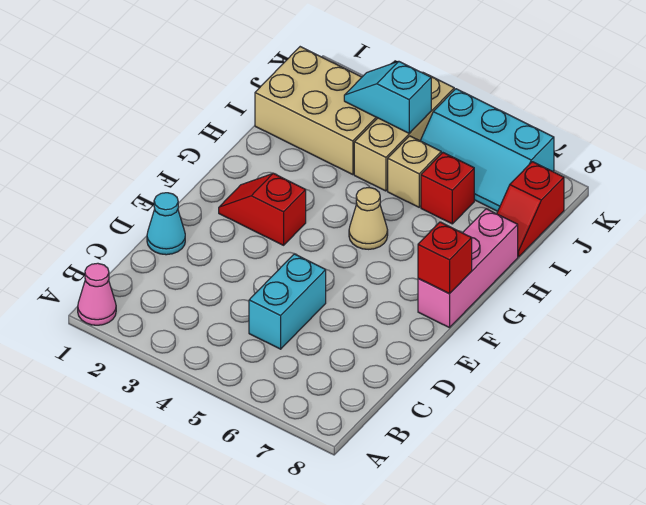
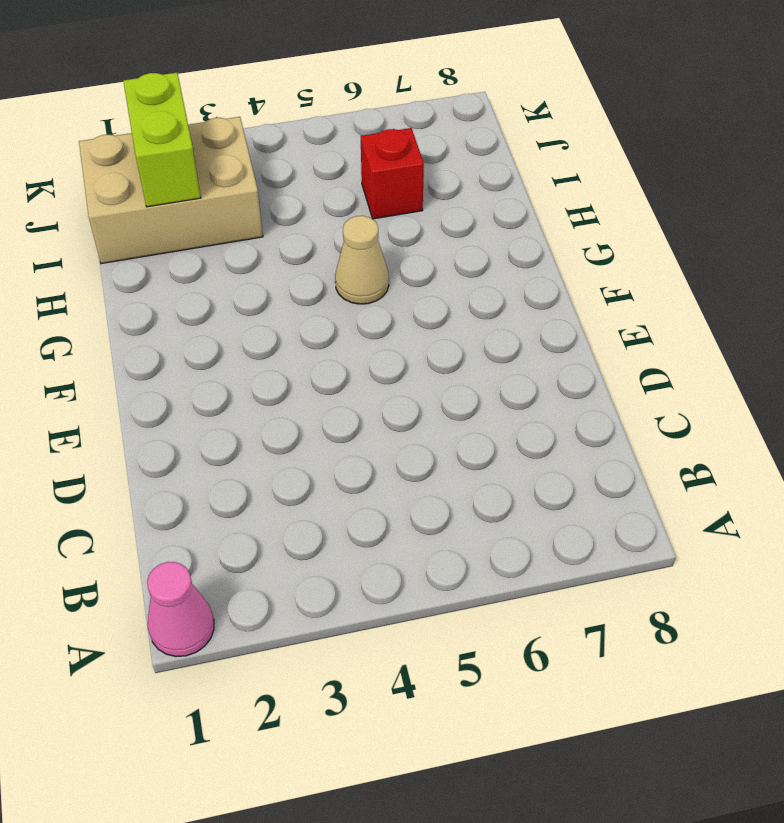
lime 1x2 brick [123,73,201,207] -> none
none -> cyan 1x2 brick [249,254,326,349]
none -> cyan 1x1 cone [147,193,185,255]
none -> red 1x2 slope [219,173,306,245]

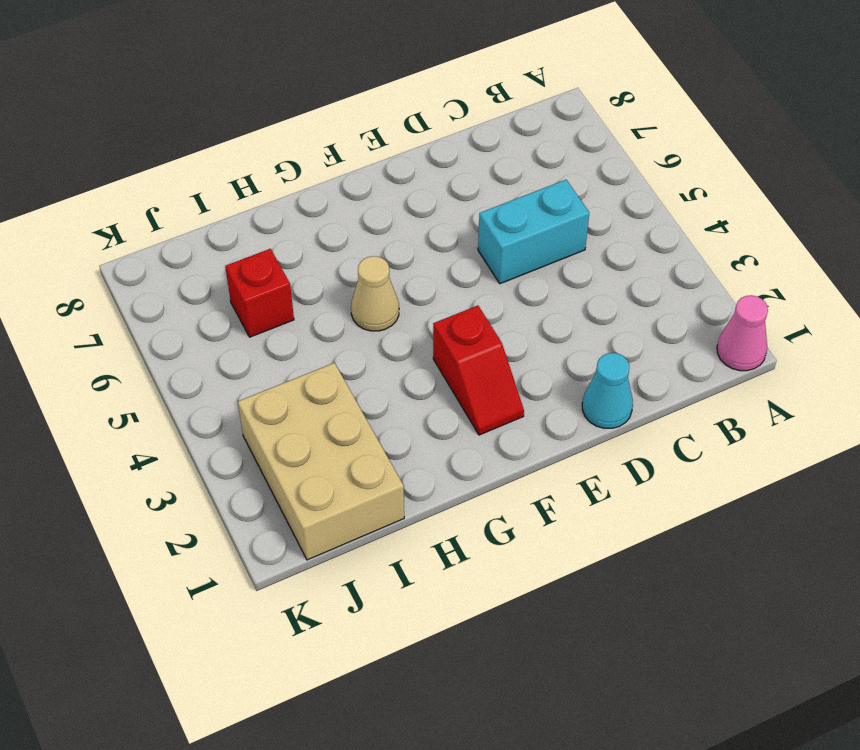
none -> pink 1x3 brick [418,209,518,328]
none -> tan 1x3 brick [354,72,454,191]
none -> tan 1x1 brick [388,136,441,207]

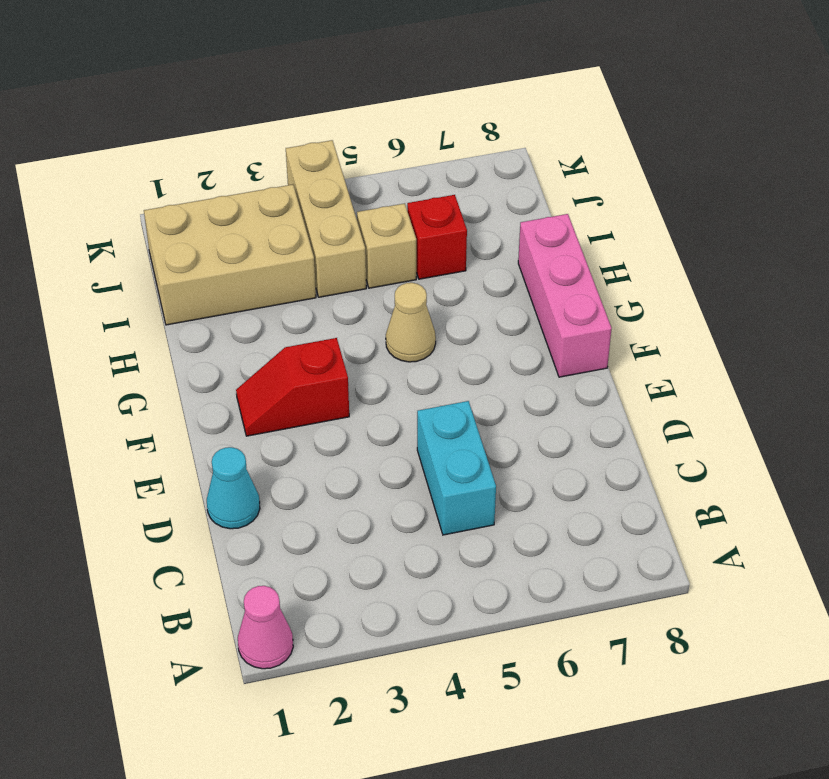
none -> red 1x2 slope [497,162,564,257]
none -> cyan 2x3 slope [420,89,554,211]
none -> red 1x1 brick [418,222,472,294]

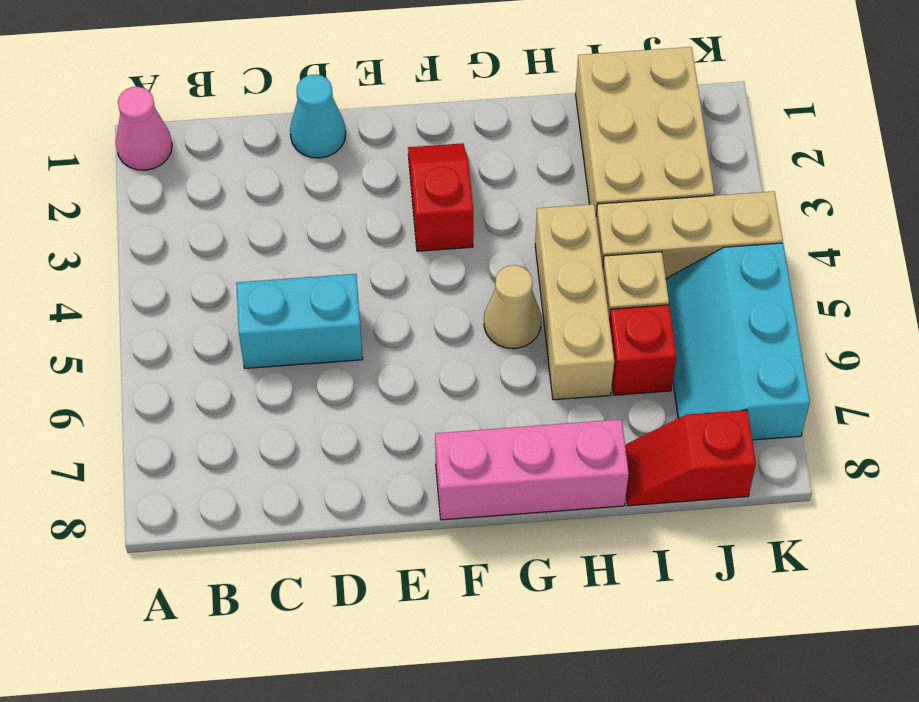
tan 1x3 brick [535,204,614,400] -> none
none -> red 1x1 brick [418,222,472,294]
none -> cyan 1x2 slope [344,61,431,133]

